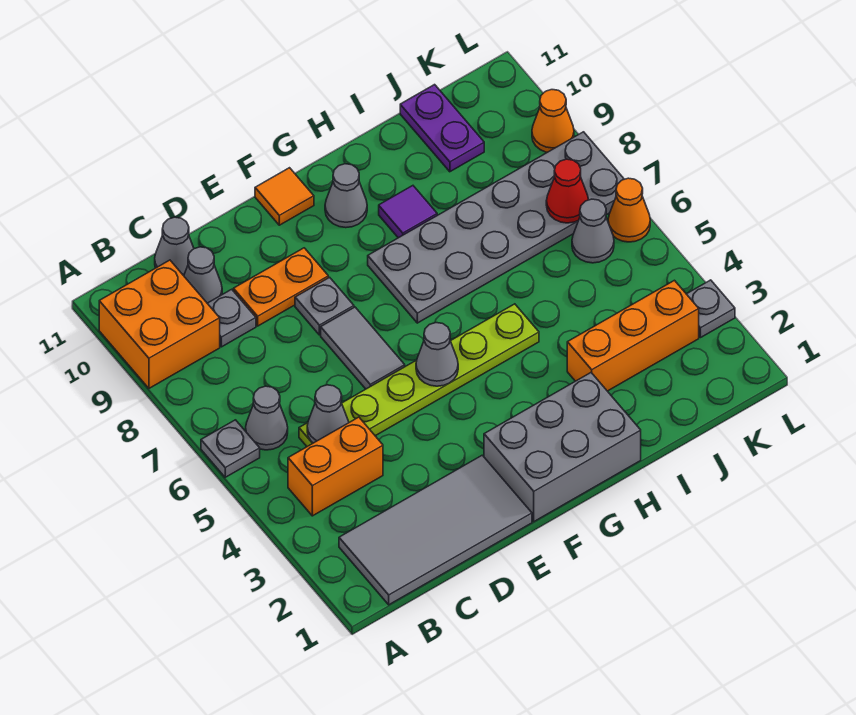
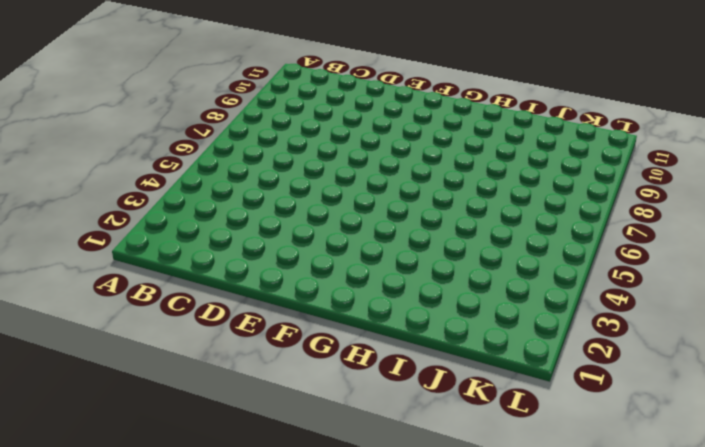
none -> grey 1x1 plate [201,420,260,477]
none -> orange 2x2 brick [99,260,220,388]
none -> grey 2x4 tile [339,455,532,605]

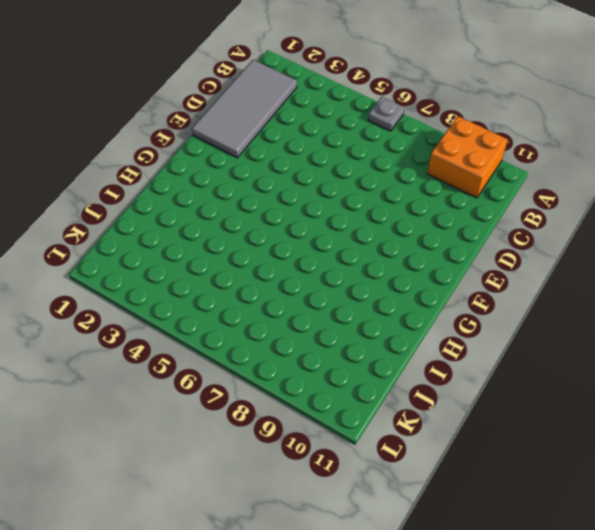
none -> orange 1x2 brick [288,417,383,516]
none -> grey 1x1 cone [246,386,288,450]
none -> lime 1x6 plate [299,304,539,446]

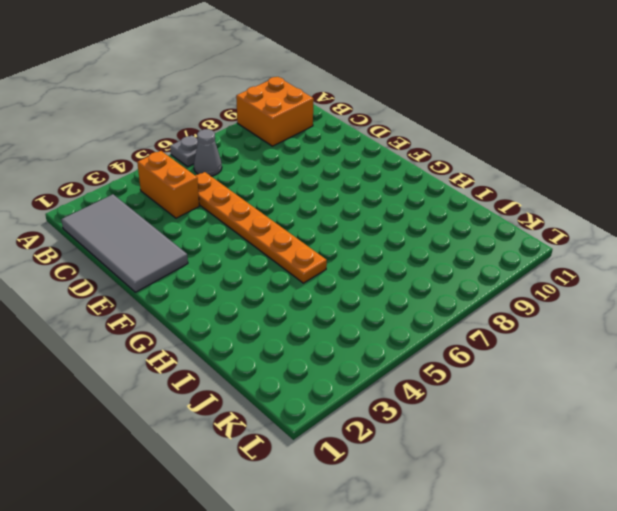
orange 1x6 plate [196,172,327,283] -> lime 1x6 plate [299,304,539,446]
none -> grey 1x1 plate [207,289,256,347]
none -> grey 1x1 cone [184,247,222,303]
none -> grey 1x1 cone [155,217,194,276]

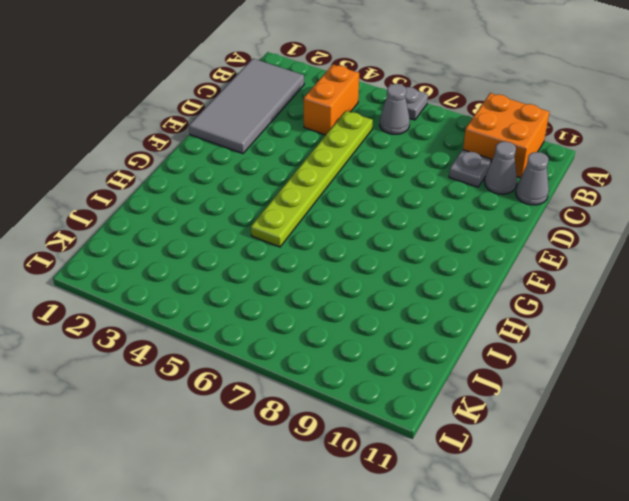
none -> orange 1x2 plate [233,248,328,326]
none -> grey 1x2 tile [321,307,405,389]
none -> grey 1x1 plate [295,277,354,335]

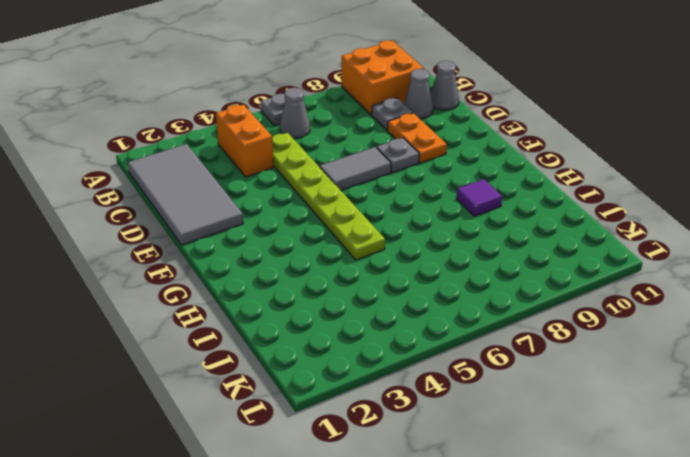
none -> grey 2x3 brick [484,373,641,522]
none -> orange 1x1 tile [255,168,314,225]
none -> grey 2x6 plate [368,132,624,323]

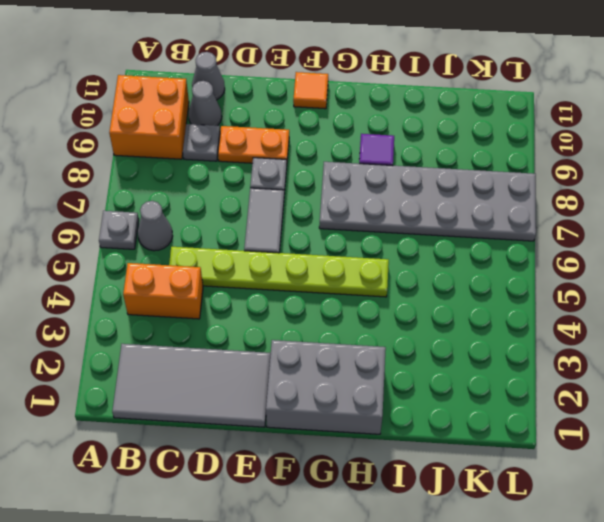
none -> grey 1x1 cone [325,164,367,228]
none -> orange 1x3 brick [567,280,699,391]
none -> purple 1x2 plate [400,85,484,172]

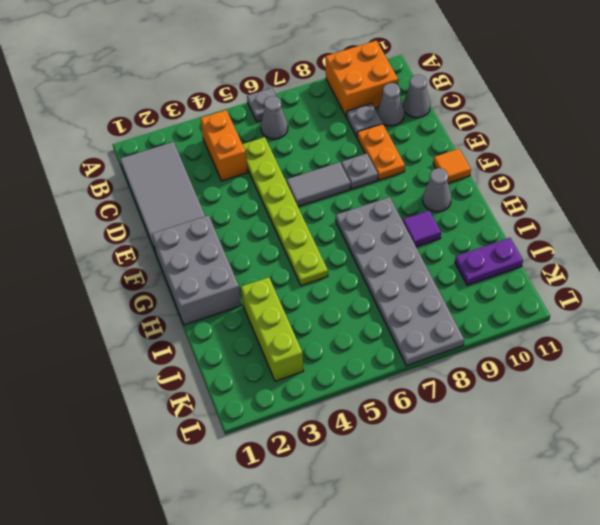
lime 1x3 brick [241,277,304,381] -> orange 1x3 brick [567,280,699,391]
none -> grey 1x1 cone [572,199,614,263]
none -> grey 1x1 plate [687,280,735,338]
none -> orange 1x1 cone [608,178,650,242]

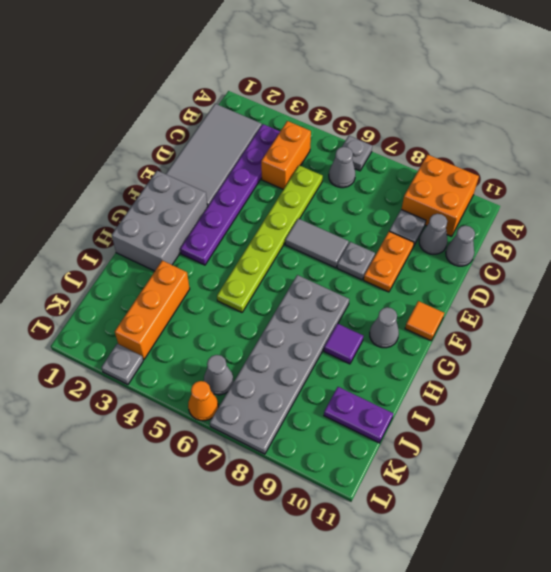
purple 1x6 plate [180,124,280,265] -> none
none -> orange 1x1 cone [532,90,574,152]
none -> grey 1x1 cone [307,385,349,443]
none -> grey 1x1 cone [416,323,458,386]

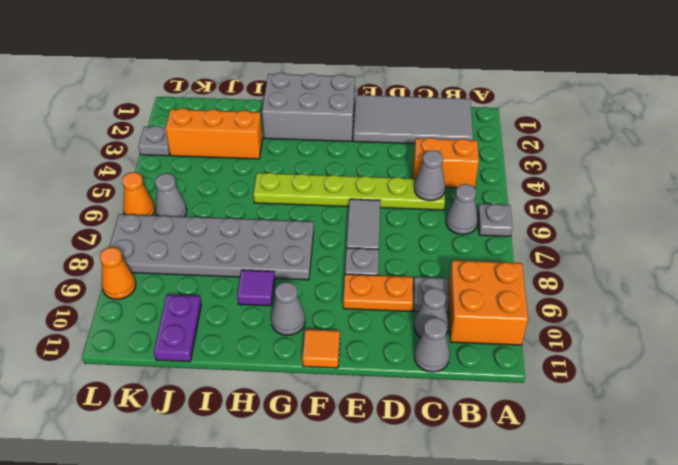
none -> grey 1x1 cone [416,323,458,386]
none -> red 1x1 cone [546,159,588,223]

